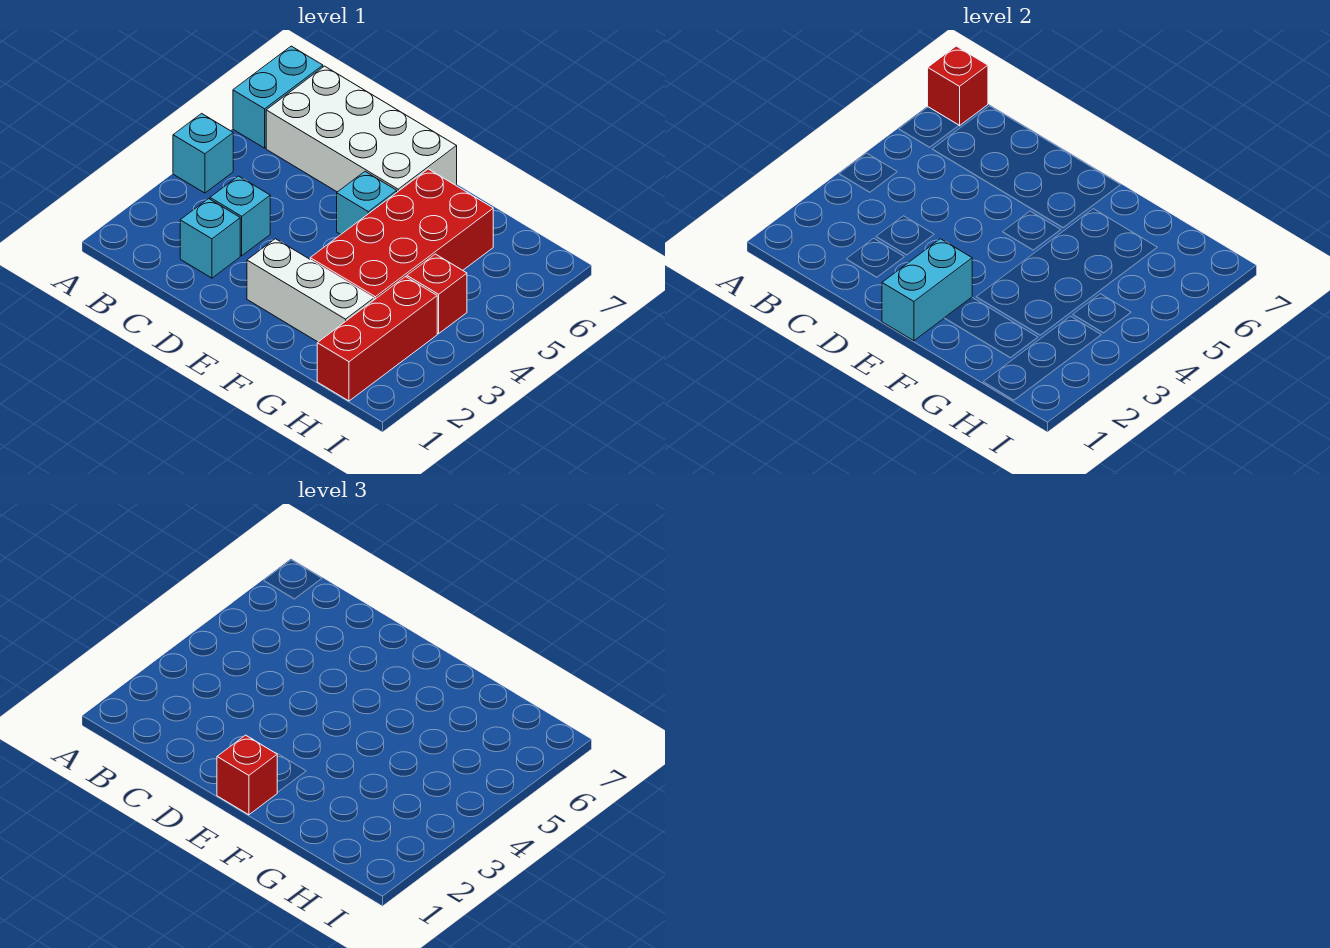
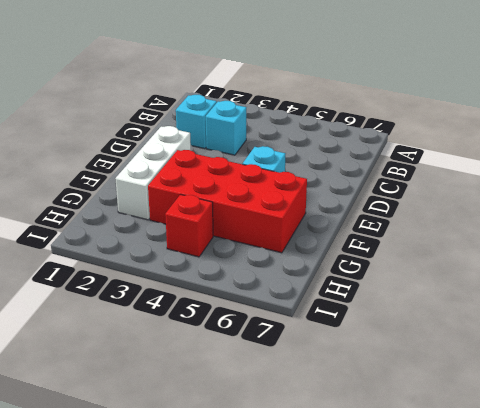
none -> cyan 1x1 brick [173,114,233,193]
none -> cyan 1x2 brick [233,46,323,148]
none -> white 2x4 brick [266,66,457,192]

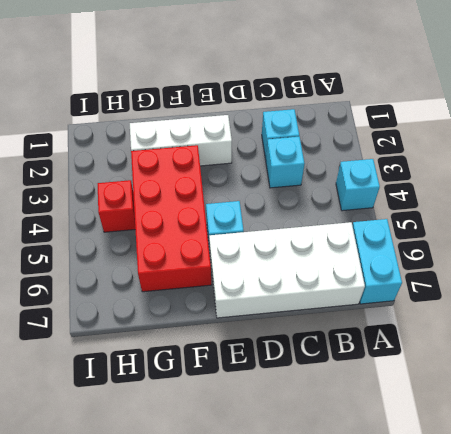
none -> red 1x3 brick [317,277,437,401]
none -> red 1x1 brick [928,46,988,126]
none -> cyan 1x2 brick [882,239,972,341]

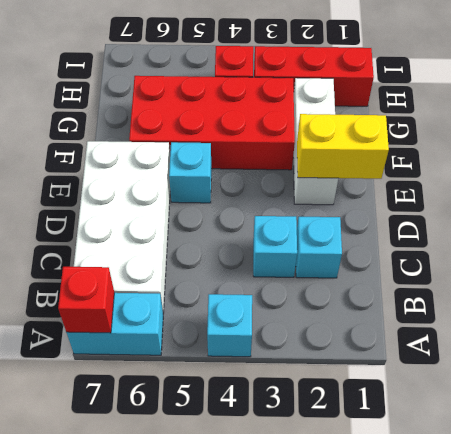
yellow 1x2 brick [297,114,389,179] -> cyan 1x2 brick [882,239,972,341]
none -> red 1x1 brick [217,735,277,815]

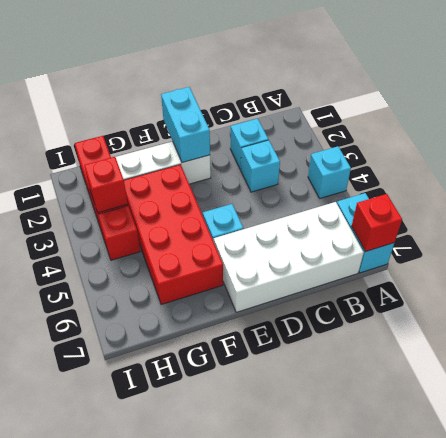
red 1x1 brick [84,157,128,213] -> red 1x1 brick moved to [217,735,277,815]

